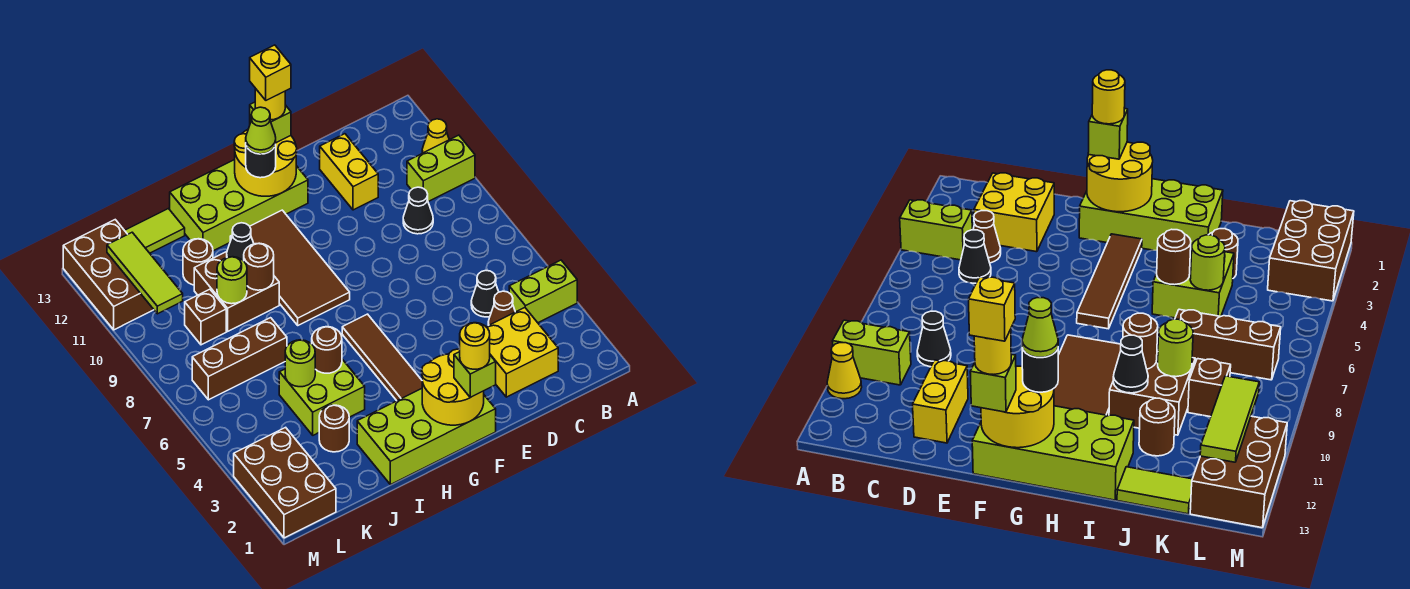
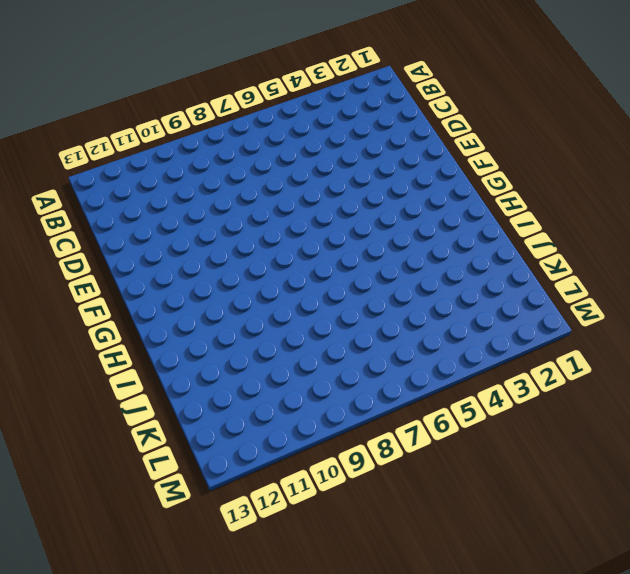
none -> lime 1x2 brick [509,260,577,323]
none -> lime 1x2 brick [407,135,475,202]
none -> yellow 1x1 cone [422,119,449,153]
none -> yellow 2x2 brick [487,308,558,397]

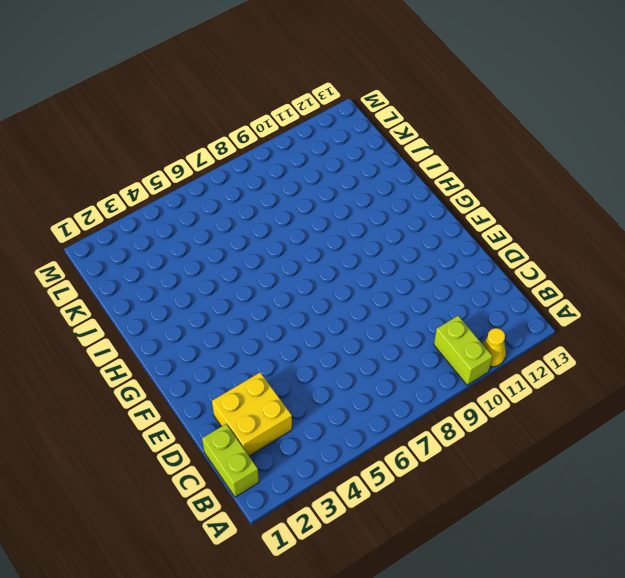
lime 1x2 brick [202,424,259,497] -> lime 1x2 brick moved to [509,260,577,323]
none -> brown 1x1 cone [488,291,515,325]
none -> black 1x1 cone [471,271,499,317]
none -> black 1x1 cone [403,187,433,234]
none -> yellow 1x2 brick [320,134,378,210]

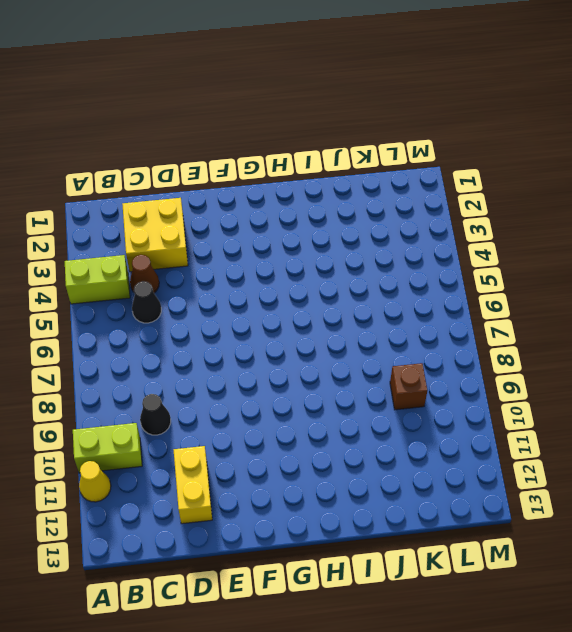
none -> lime 2x4 brick [357,389,496,485]
none -> lime 2x4 brick [170,160,308,251]
none -> brown 1x4 tile [342,314,422,401]
none -> brown 2x4 tile [230,210,350,325]

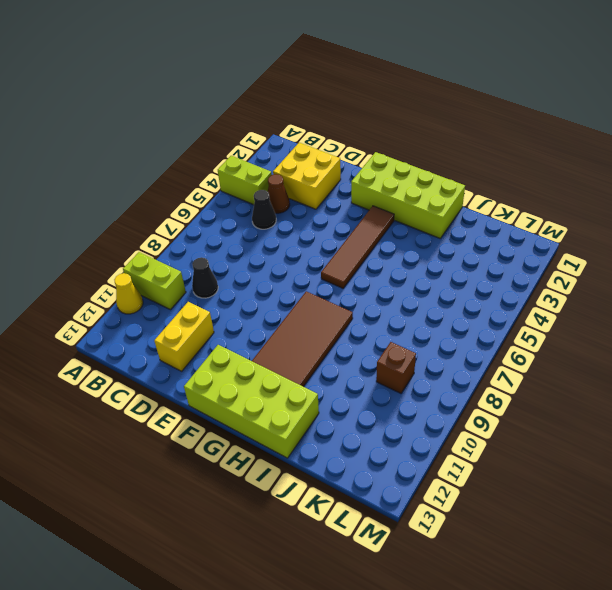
none -> lime 2x2 brick [279,359,365,435]
none -> brown 2x2 brick [194,252,279,331]
none -> brown 1x1 round brick [319,405,349,452]
none -> brown 1x3 brick [192,318,287,400]

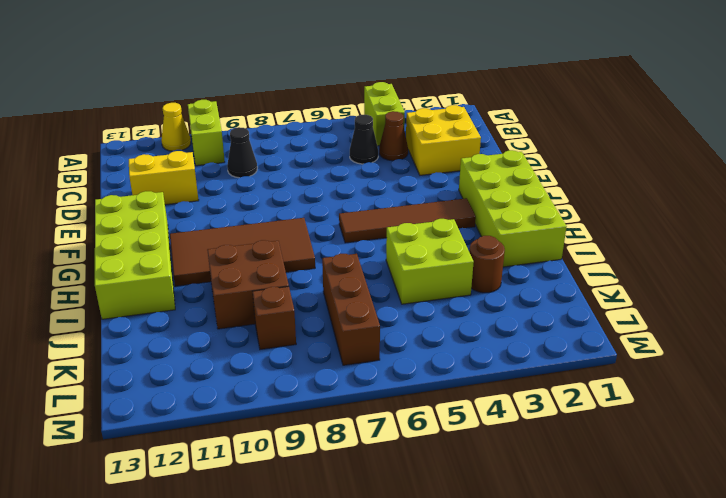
none -> brown 1x1 round brick [183,239,213,285]
none -> lime 1x2 tile [125,209,185,253]
none -> brown 2x3 brick [234,427,336,538]
none -> brown 2x3 brick [63,220,154,330]

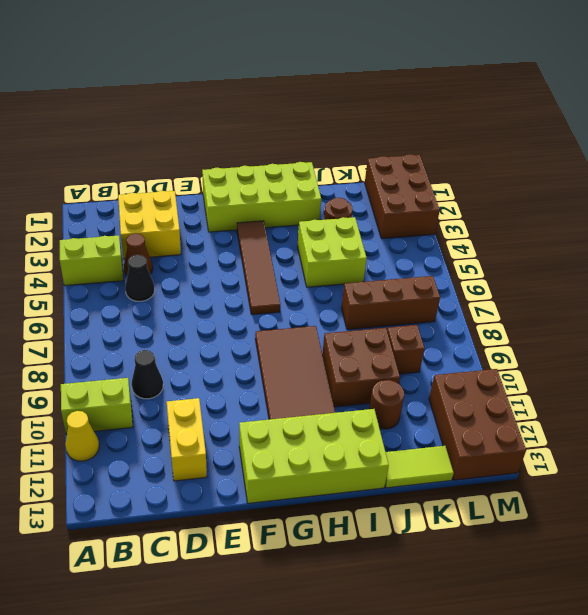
none -> yellow 2x2 round brick [422,349,484,425]
none -> yellow 2x2 round brick [234,130,297,196]
none -> brown 1x1 round brick [312,327,342,373]
none -> brown 1x1 round brick [244,243,274,290]

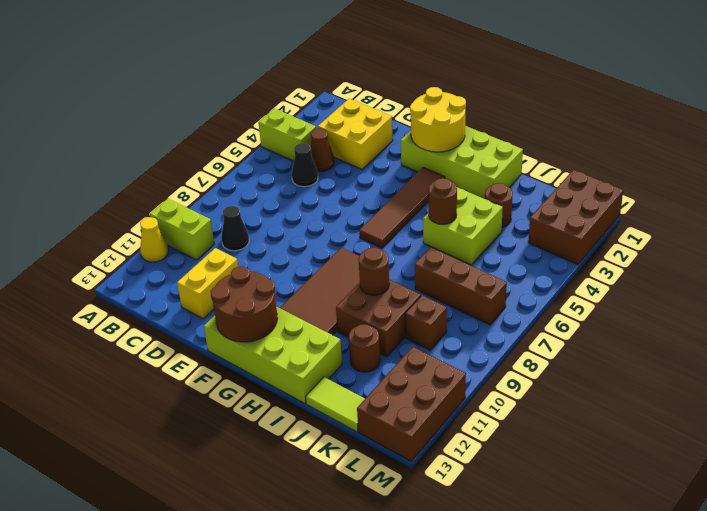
brown 2x2 round brick [211,266,278,342] -> yellow 2x2 round brick [234,130,297,196]
none -> black 1x1 cone [227,223,254,261]
none -> lime 1x1 round brick [285,340,315,387]
none -> lime 1x1 round brick [217,257,247,304]
none -> lime 1x3 tile [107,232,183,314]

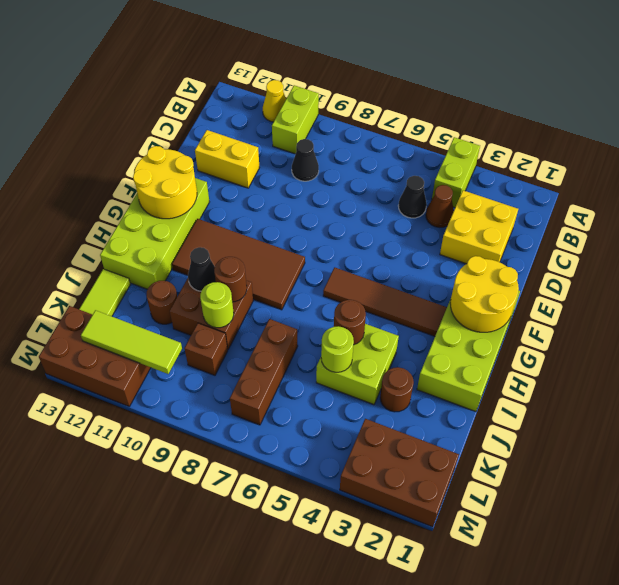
none -> lime 1x1 brick [454,352,496,397]
none -> lime 1x1 brick [250,102,291,143]
none -> black 1x1 round brick [246,144,276,178]
none -> yellow 1x1 round brick [459,323,490,369]

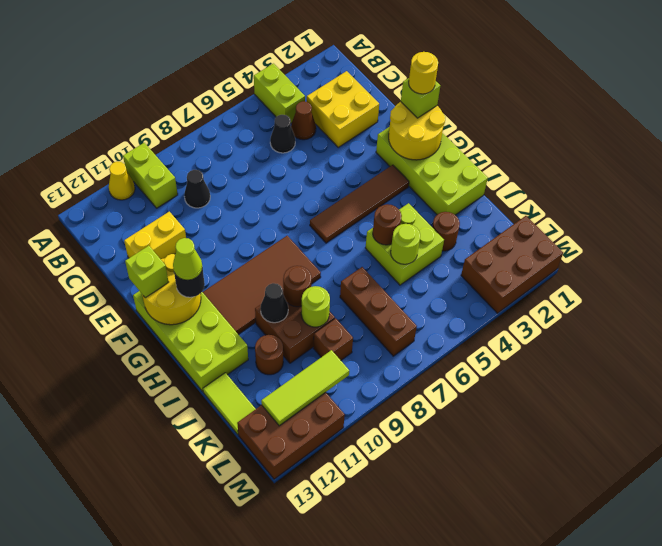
none -> yellow 1x1 round brick [255,88,285,120]
none -> yellow 1x1 brick [250,45,291,100]

